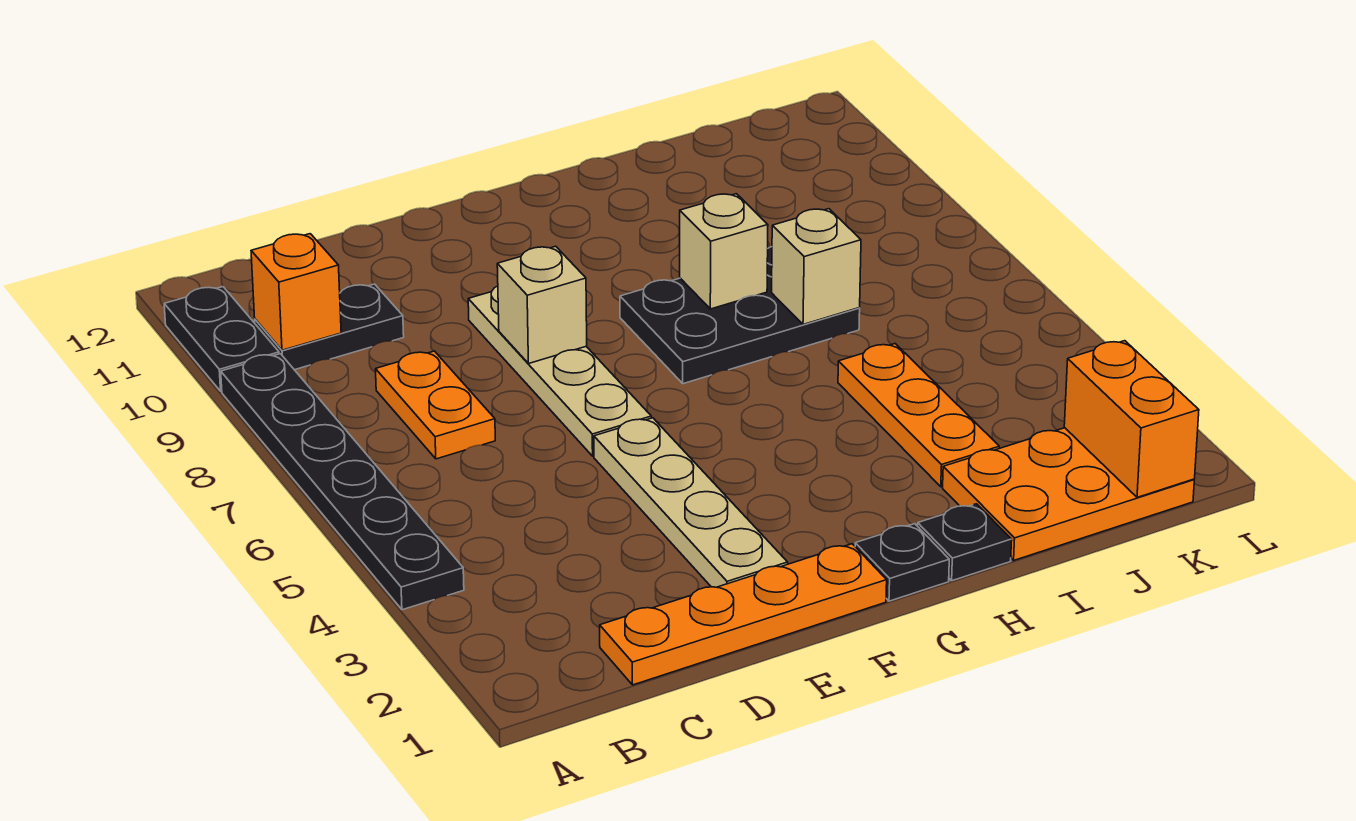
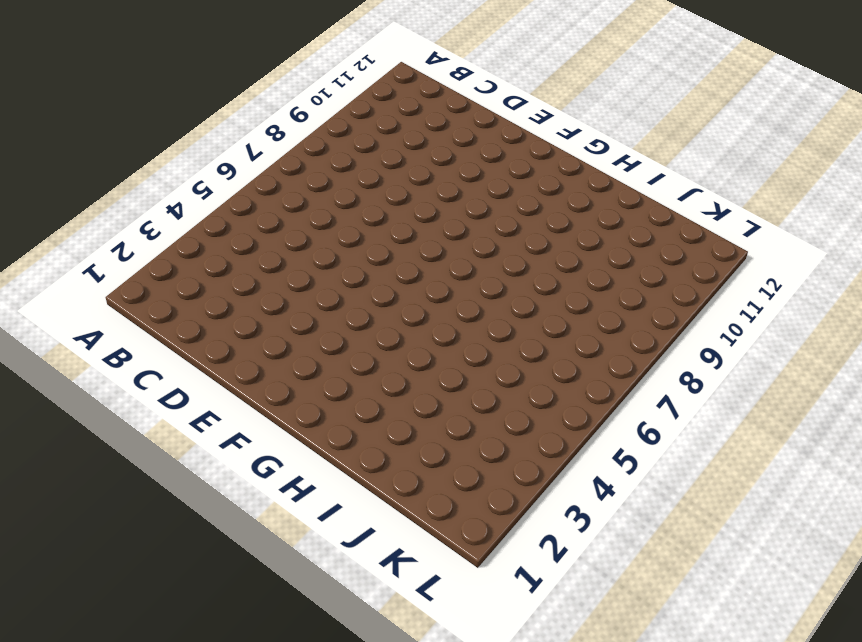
none -> black 1x6 plate [221,354,464,610]
none -> black 1x2 plate [164,287,279,391]
none -> black 1x2 plate [255,284,404,370]

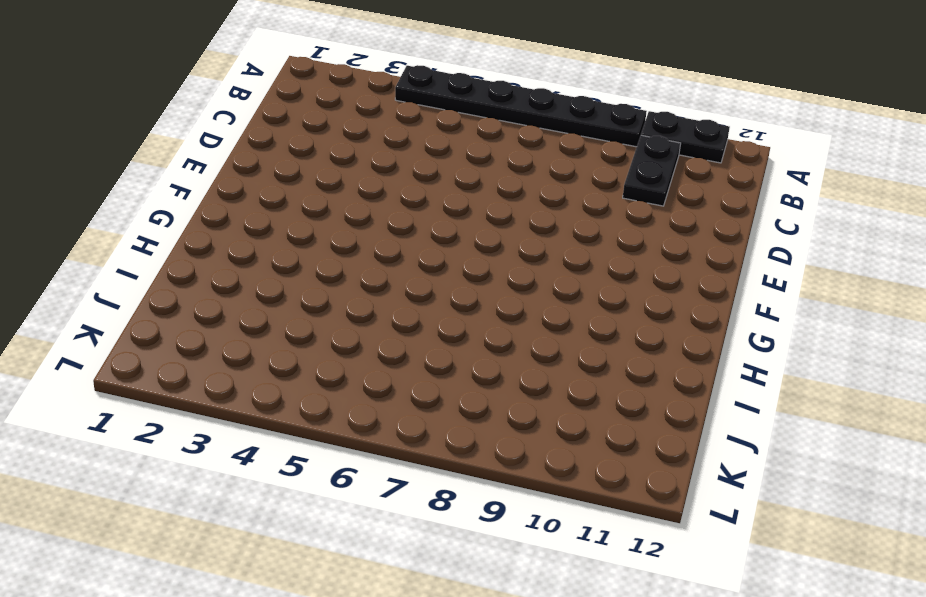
none -> orange 1x4 plate [600,544,887,685]
none -> orange 1x2 plate [376,351,495,459]
none -> tan 1x4 plate [594,418,788,587]

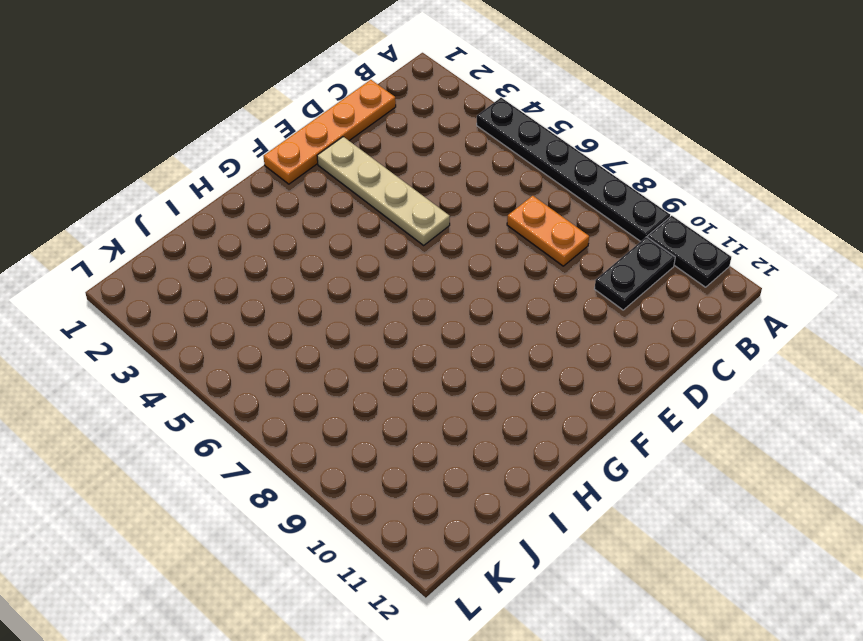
none -> tan 1x4 plate [468,286,651,456]
none -> black 1x1 plate [855,524,949,601]
none -> black 2x3 plate [620,247,860,384]

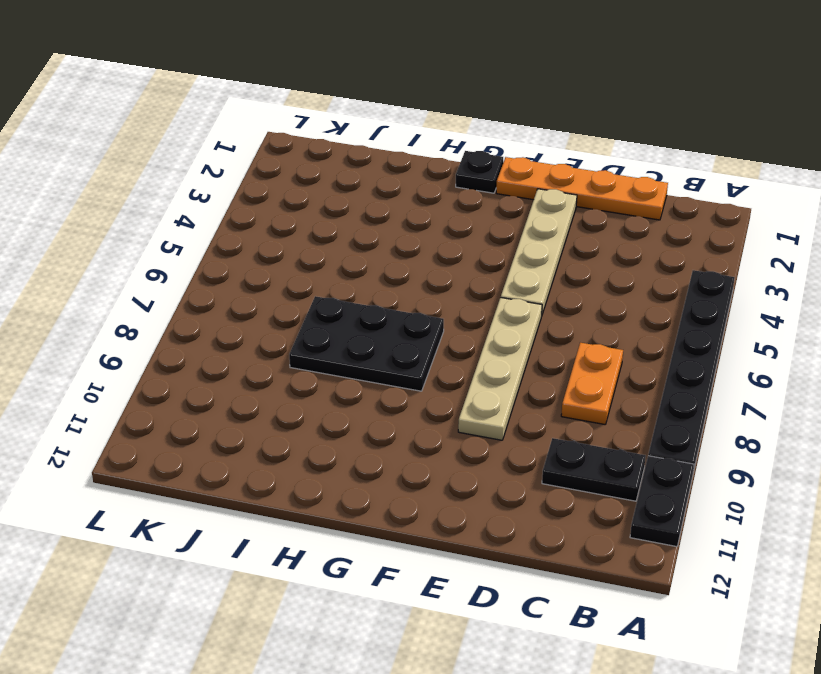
none -> black 1x1 plate [918,504,1012,581]
none -> orange 2x3 plate [943,428,1194,560]
none -> orange 1x3 plate [838,344,999,487]

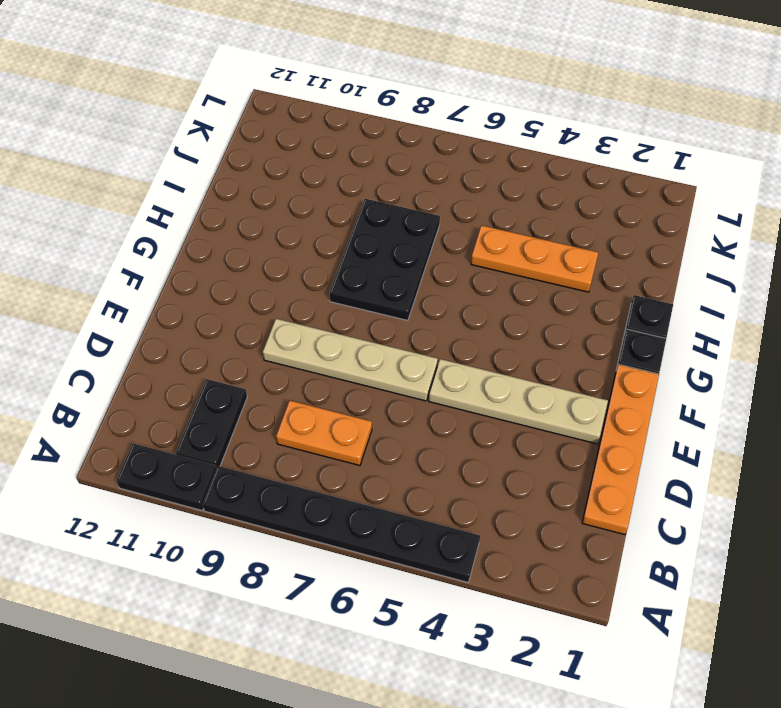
none -> orange 2x3 plate [943,428,1194,560]
none -> orange 1x1 brick [251,234,341,350]
none -> tan 1x1 brick [497,246,587,364]

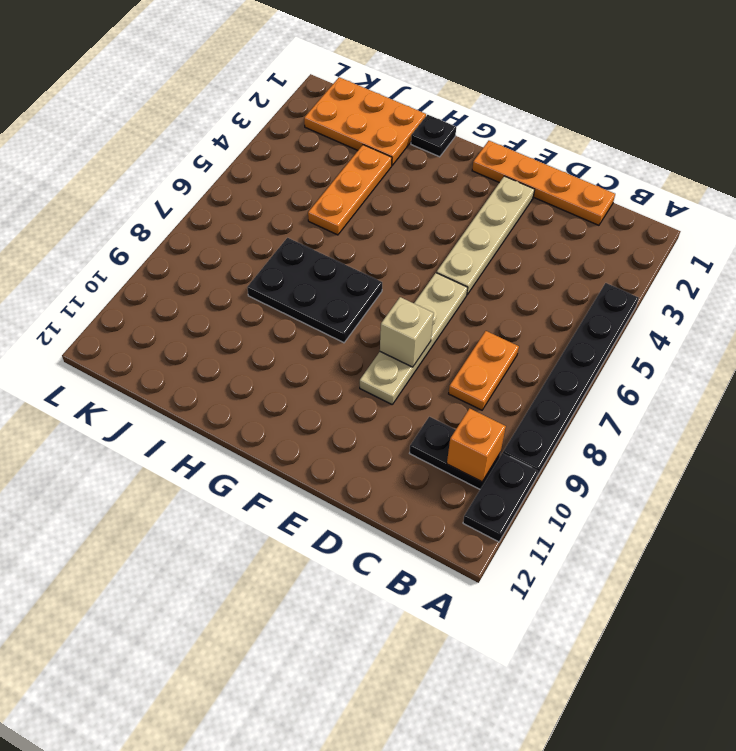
none -> black 1x1 plate [855,524,949,601]
none -> tan 1x1 brick [680,194,768,309]
none -> tan 1x1 brick [772,209,861,325]

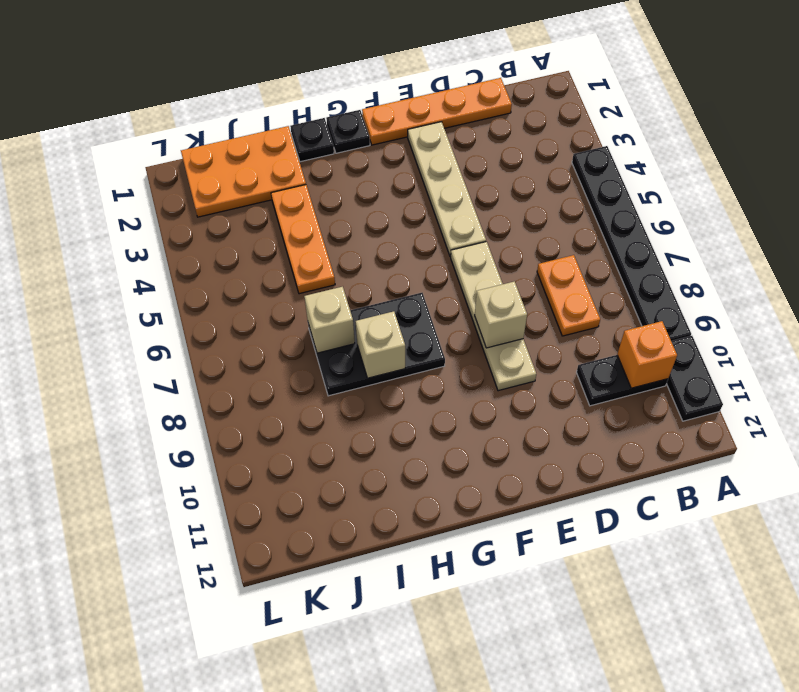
none -> orange 1x2 brick [1064,341,1199,497]

